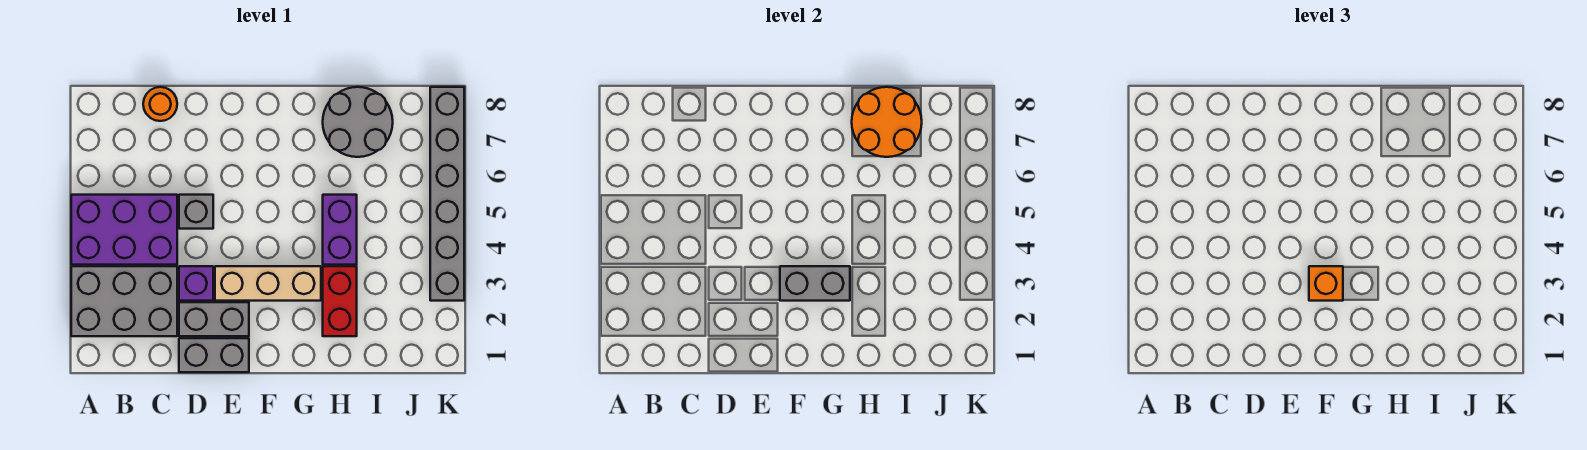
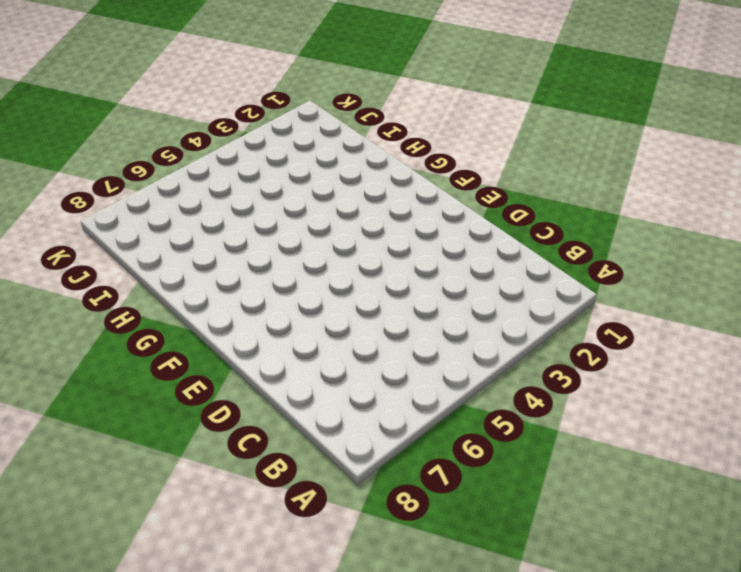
none -> grey 2x3 brick [71,266,177,336]
none -> purple 2x3 brick [71,195,177,265]
none -> orange 1x1 round brick [143,87,177,121]

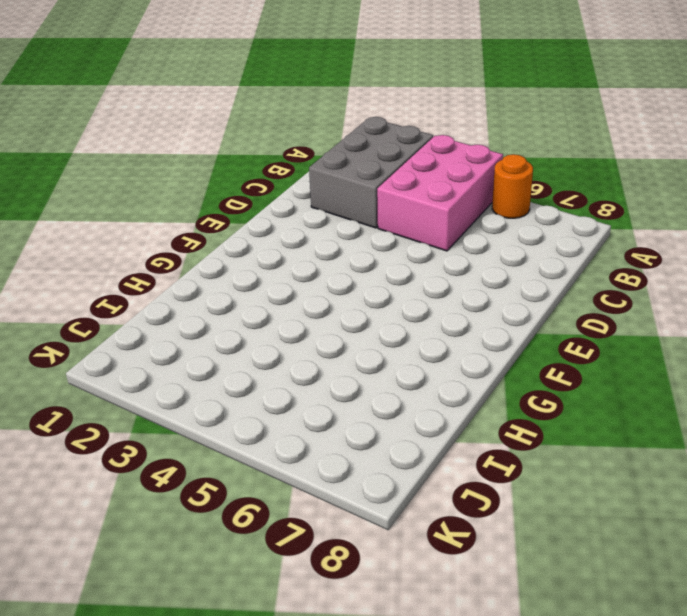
pink 2x3 brick [377,135,503,251] -> purple 2x3 brick [71,195,177,265]
orange 1x1 round brick [492,154,533,218] -> orange 1x1 round brick moved to [143,87,177,121]
none -> grey 1x2 brick [179,338,249,372]
none -> grey 1x2 brick [179,302,249,336]
none -> purple 1x1 brick [179,266,213,301]

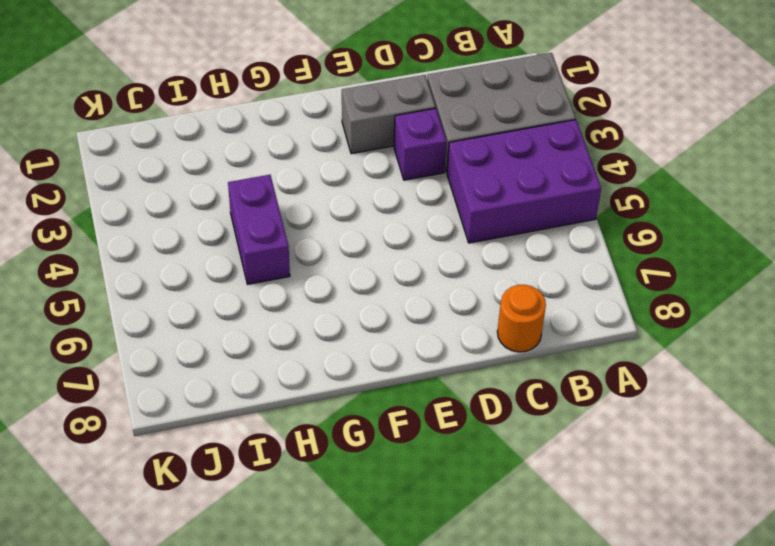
none -> grey 1x2 brick [179,338,249,372]
none -> grey 1x1 brick [179,195,213,229]
none -> tan 1x3 brick [215,266,321,301]

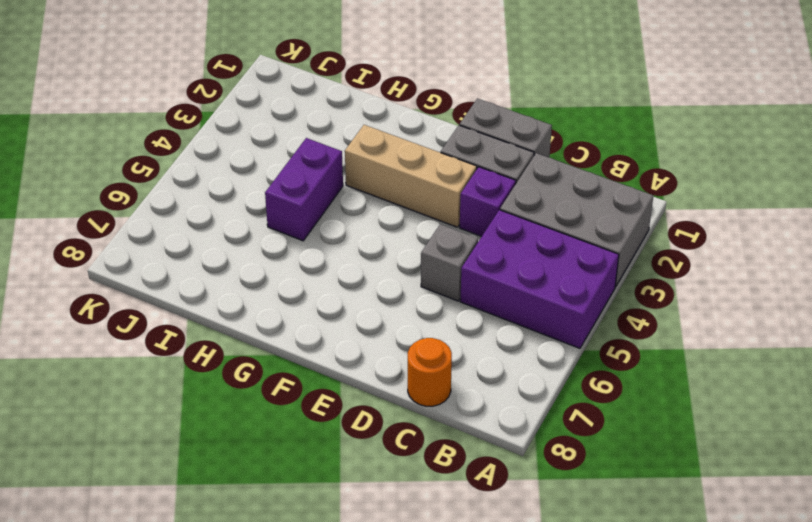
none -> red 1x2 brick [323,266,357,336]
none -> grey 2x2 round brick [323,87,393,157]
none -> grey 1x6 brick [430,87,464,301]

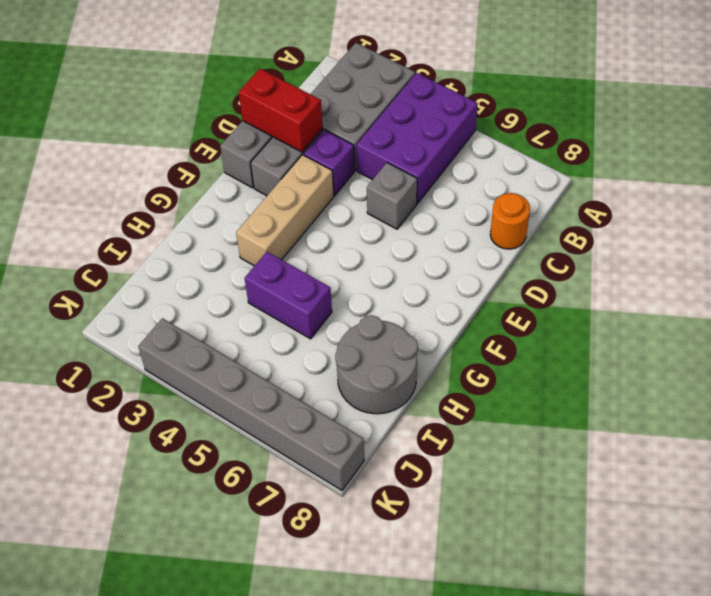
red 1x2 brick [239,69,323,152] -> red 1x2 brick moved to [323,266,357,336]
none -> grey 1x2 brick [780,266,850,301]
none -> orange 2x2 round brick [852,87,922,157]
none -> orange 1x1 brick [1309,266,1343,301]

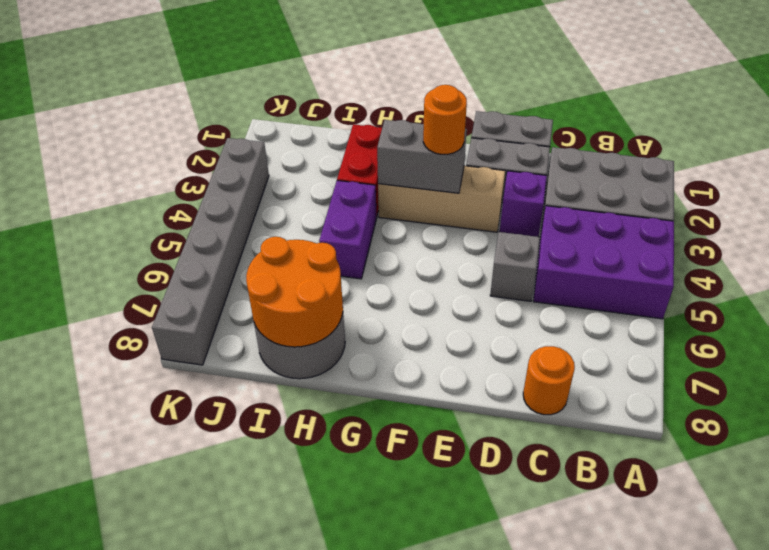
orange 1x1 round brick [423,85,467,154] -> orange 1x1 brick [1309,266,1343,301]

